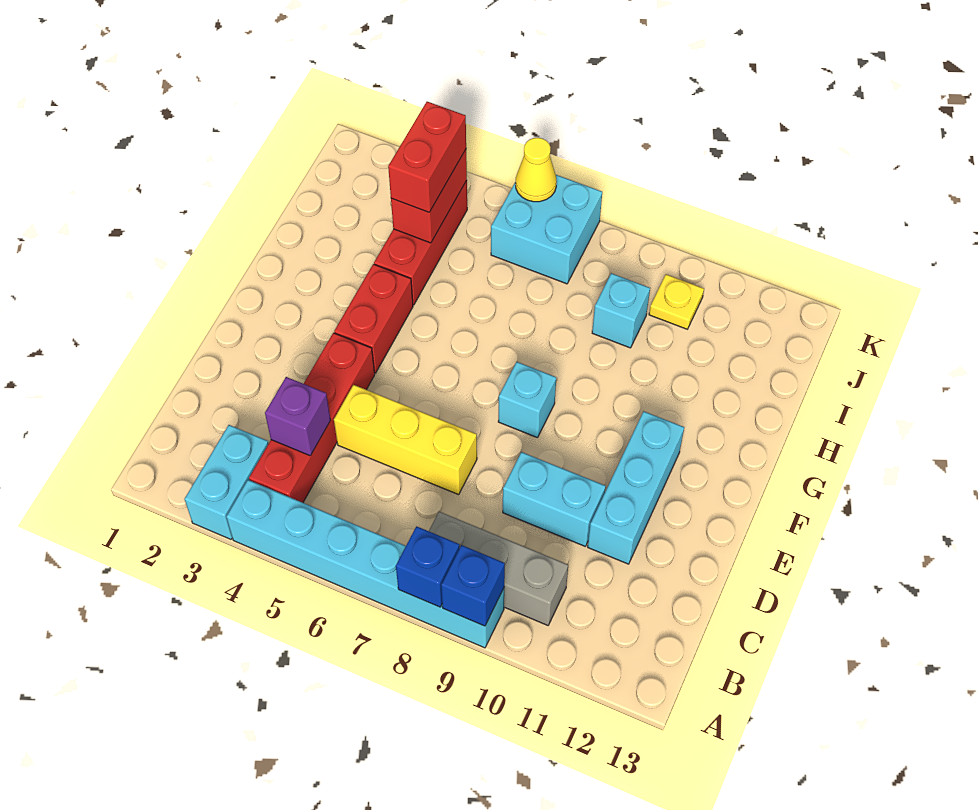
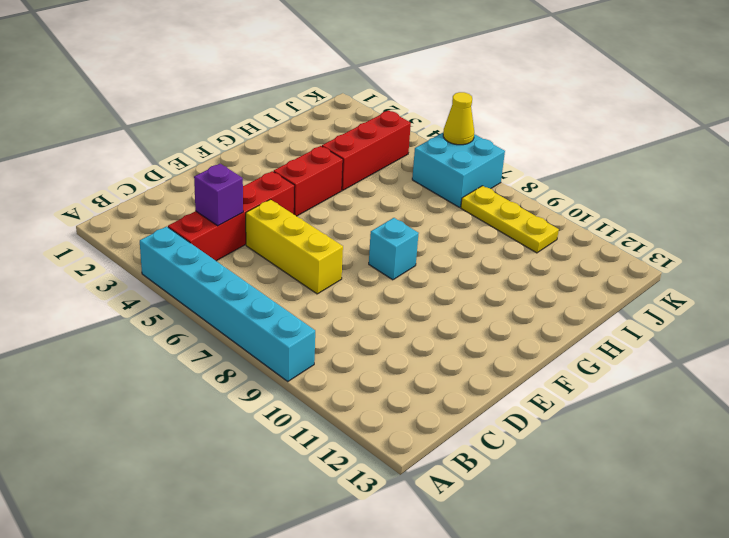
yellow 1x3 plate [461,186,559,253] -> yellow 1x1 plate [649,274,704,329]
none -> cyan 1x2 brick [185,425,269,539]
none -> grey 1x3 brick [429,512,568,625]
none -> cyan 1x2 brick [503,452,606,546]

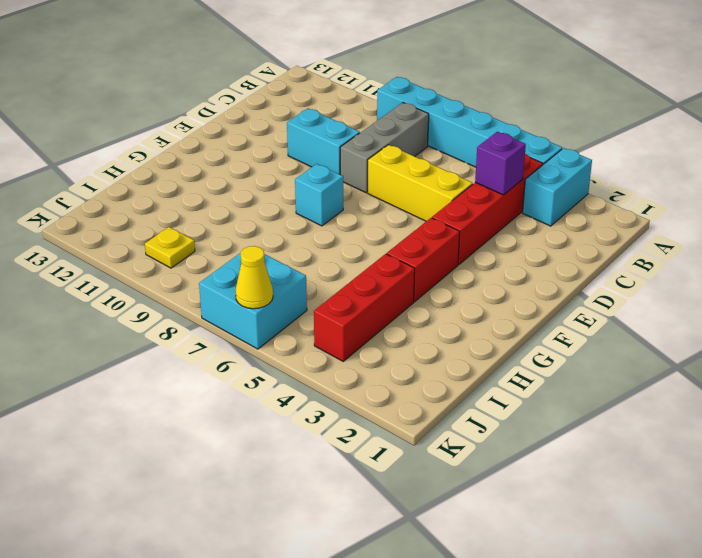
grey 1x3 brick [340,103,429,193] -> grey 1x3 brick turned to [429,512,568,625]
none -> cyan 1x3 brick [588,411,684,564]
none -> cyan 1x1 brick [592,273,650,348]
none -> blue 1x1 brick [396,526,459,607]

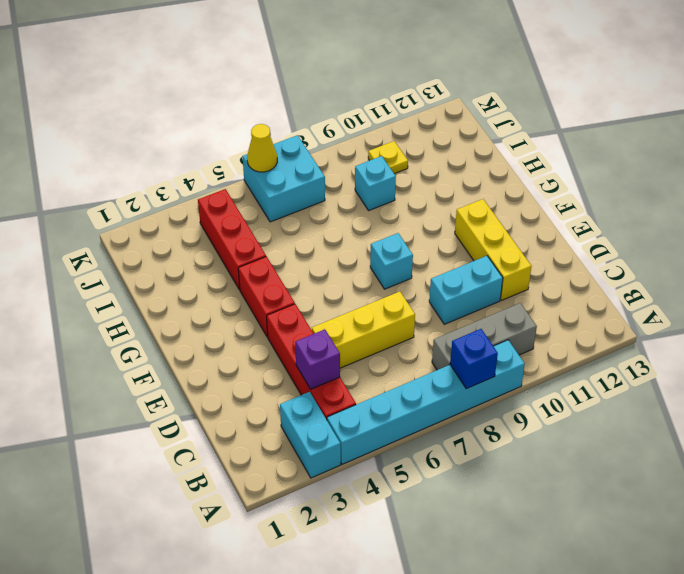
yellow 1x3 brick [455,199,531,300] -> cyan 1x3 brick [588,411,684,564]
none -> blue 1x1 brick [441,545,505,626]
none -> red 1x2 brick [391,150,467,243]
none -> red 1x2 brick [388,102,466,212]

